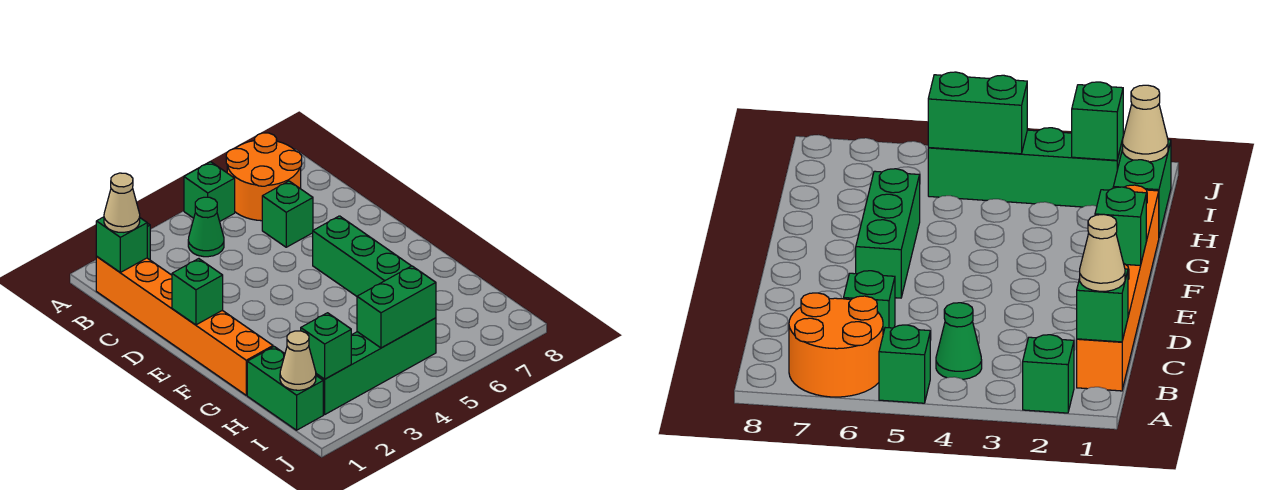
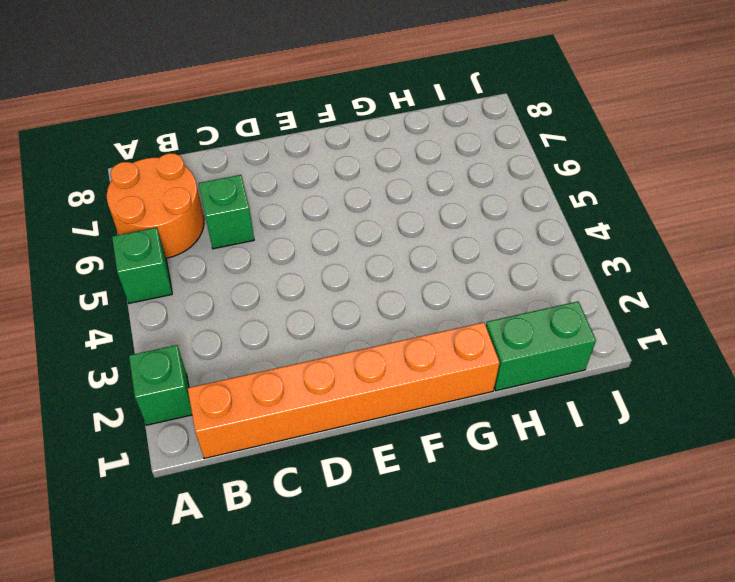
none -> green 1x1 cone [188,197,224,257]
none -> green 1x3 brick [313,216,411,296]
none -> green 1x4 brick [316,318,436,414]

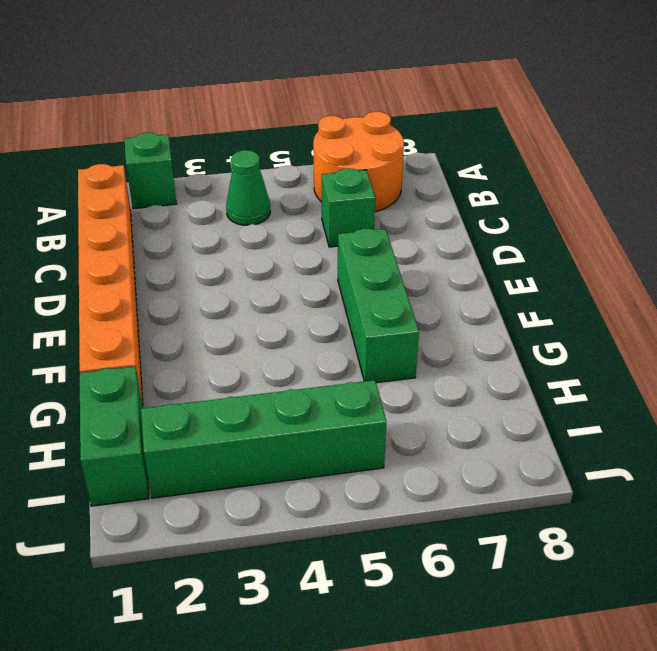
none -> green 1x1 brick [184,162,235,221]
none -> green 1x1 brick [96,217,147,272]
none -> green 1x1 brick [172,259,223,325]

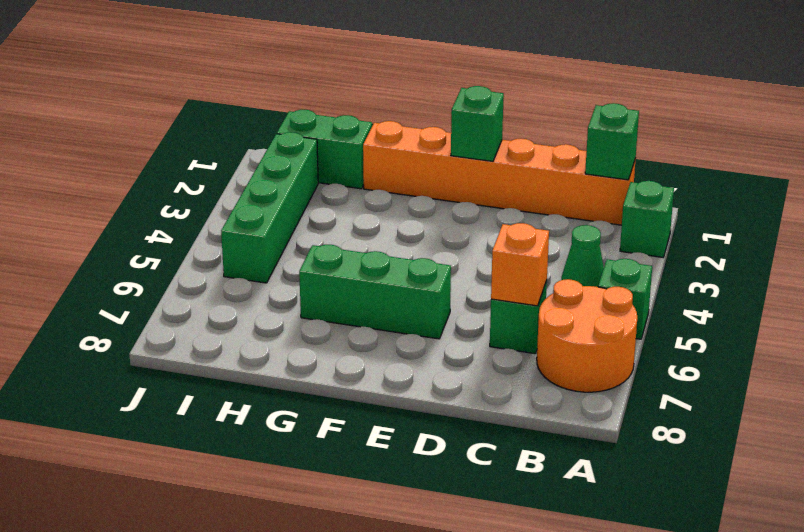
orange 1x1 brick [491,223,549,306] -> none
none -> tan 1x1 cone [280,331,316,390]
none -> green 1x1 brick [301,313,351,379]
none -> green 1x2 brick [357,266,436,348]

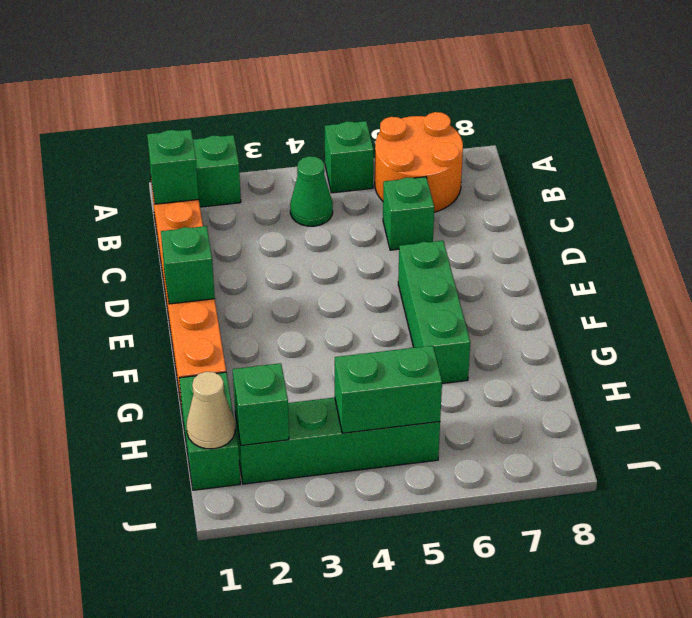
none -> tan 1x1 cone [104,173,140,232]

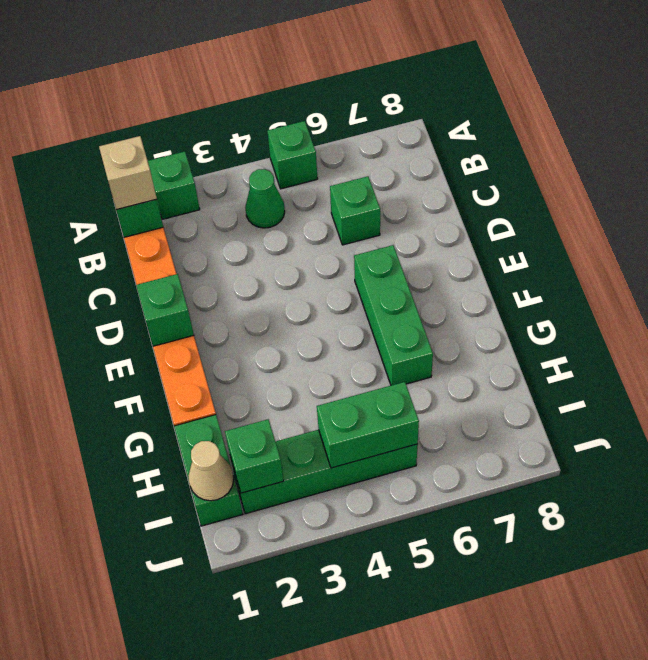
tan 1x1 brick [99,136,157,210] -> tan 1x1 cone [104,173,140,232]
none -> orange 2x2 round brick [226,133,302,221]

